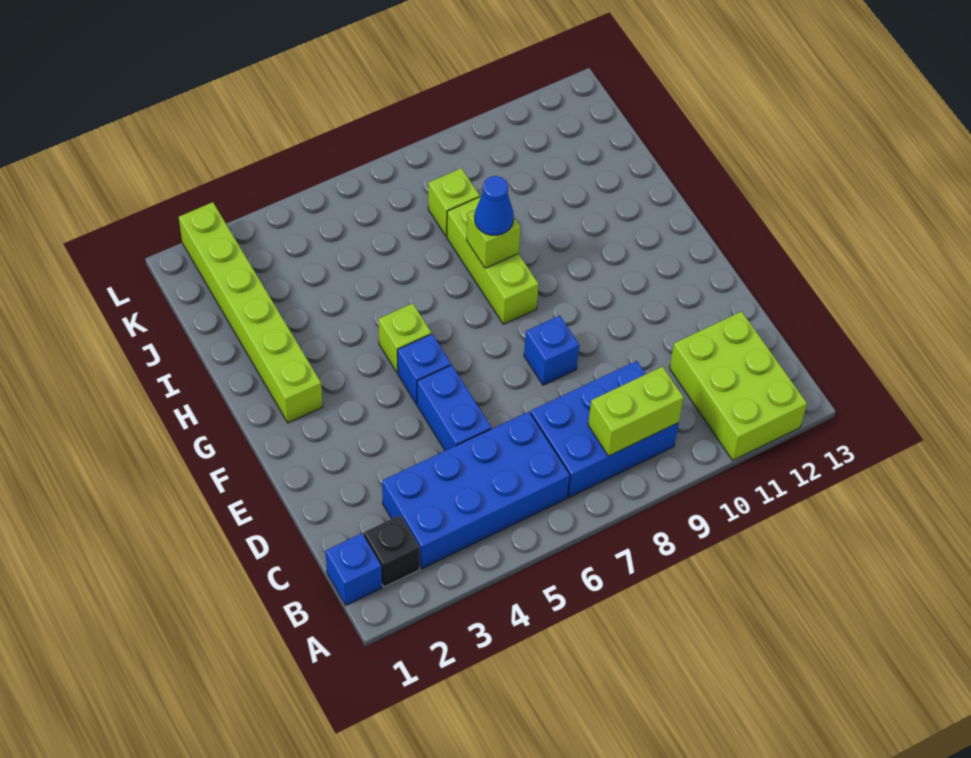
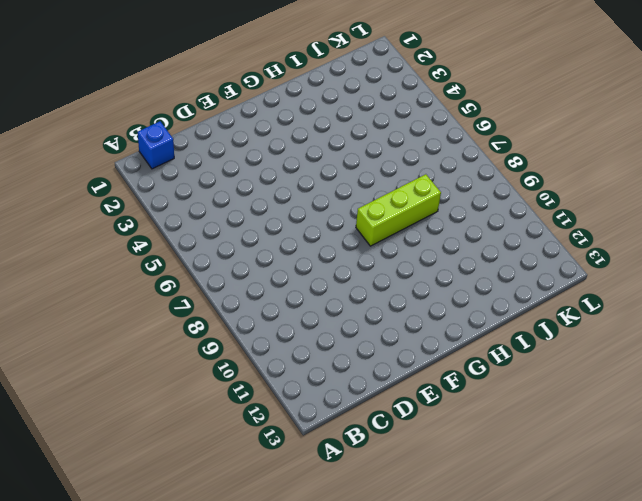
none -> lime 2x3 brick [669,311,807,460]
none -> black 1x1 brick [364,515,420,587]
none -> blue 2x4 brick [382,412,570,569]

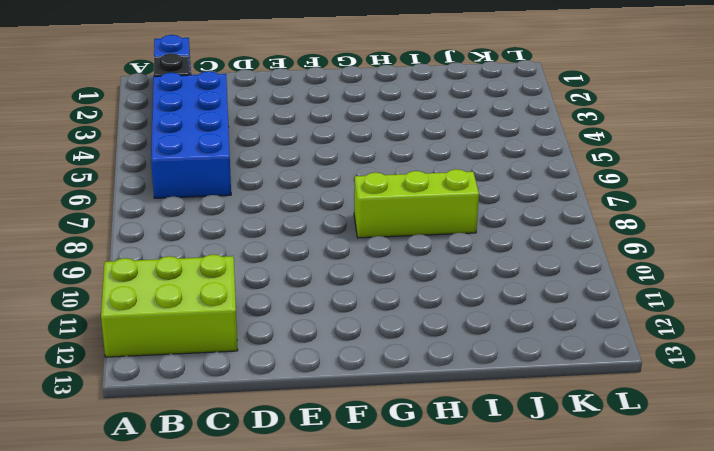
none -> blue 2x3 brick [530,361,679,497]
none -> blue 1x2 brick [417,365,491,451]
none -> blue 1x1 brick [524,315,579,385]

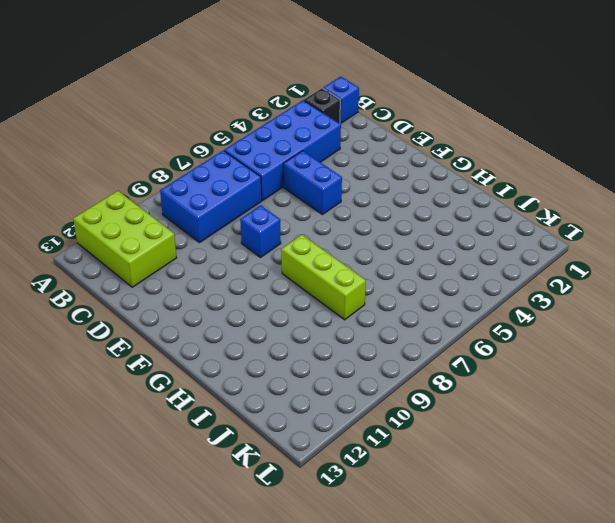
none -> blue 1x1 brick [398,334,451,404]
none -> lime 1x6 brick [179,202,323,423]
none -> lime 1x1 brick [378,303,431,373]

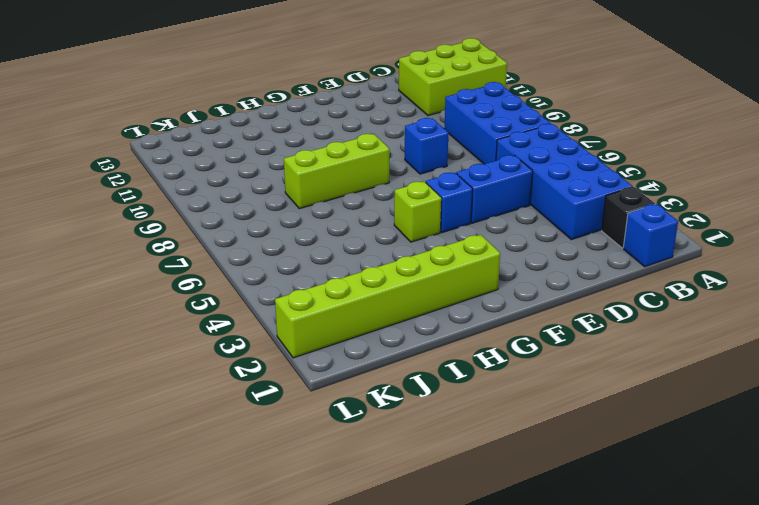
none -> lime 1x1 brick [428,168,480,236]
none -> lime 1x2 brick [588,367,684,456]
none -> lime 1x1 brick [467,209,520,268]

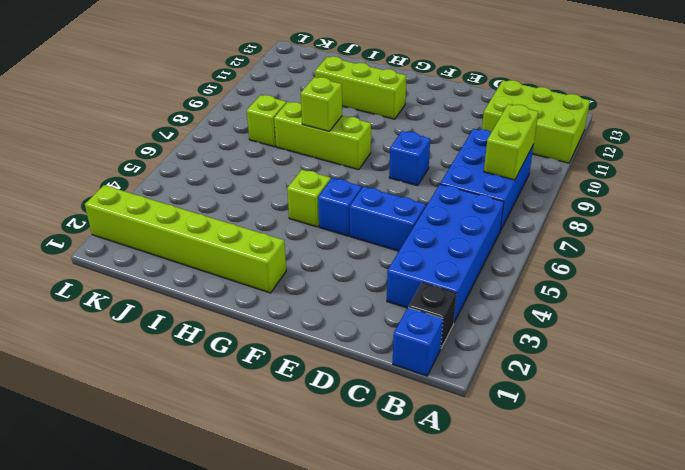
lime 1x3 brick [315,56,406,119] -> none
none -> blue 1x1 cone [475,176,514,235]

